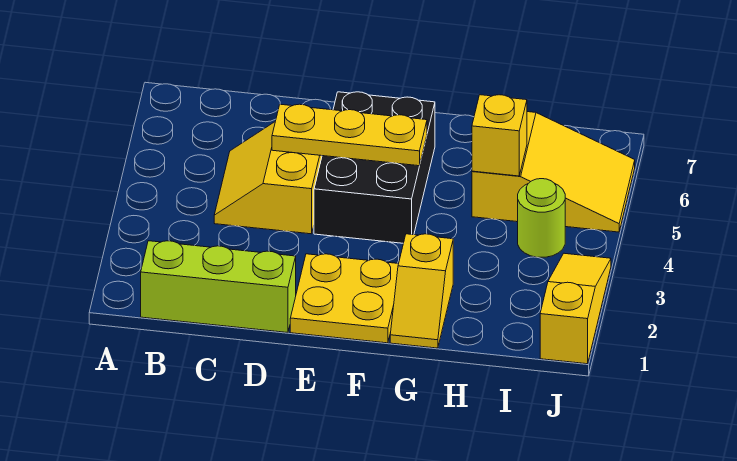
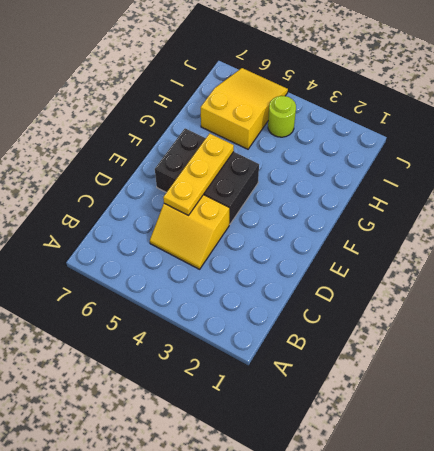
none -> lime 1x3 brick [141,241,296,333]
none -> yellow 2x2 plate [290,254,398,343]

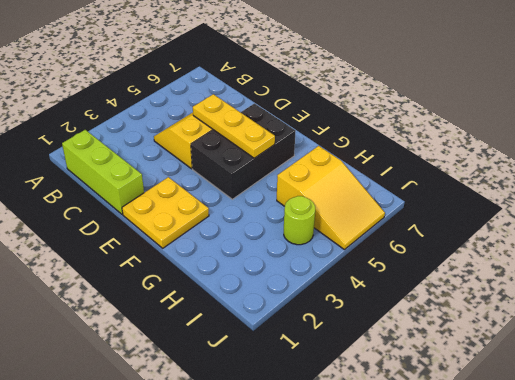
none -> yellow 1x2 slope [390,234,453,348]
none -> yellow 1x3 slope [540,253,611,364]

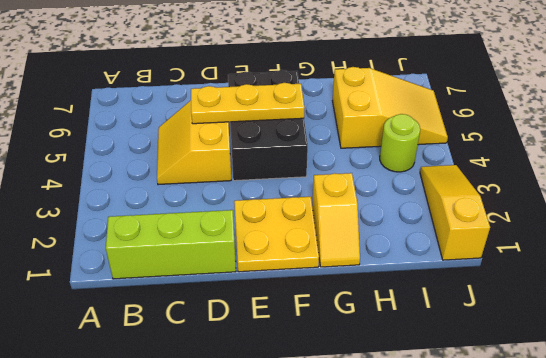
none -> yellow 1x1 brick [472,95,527,176]

